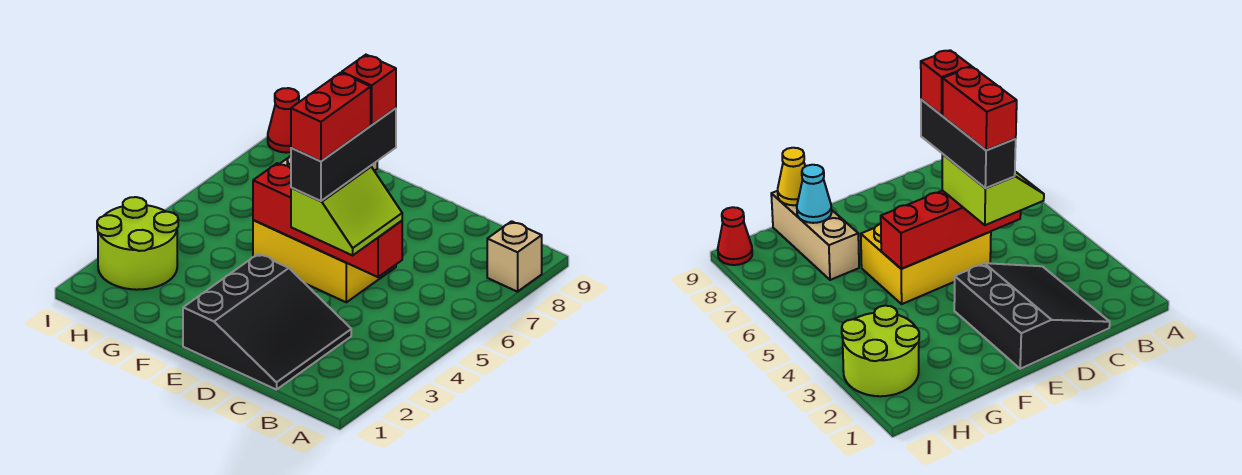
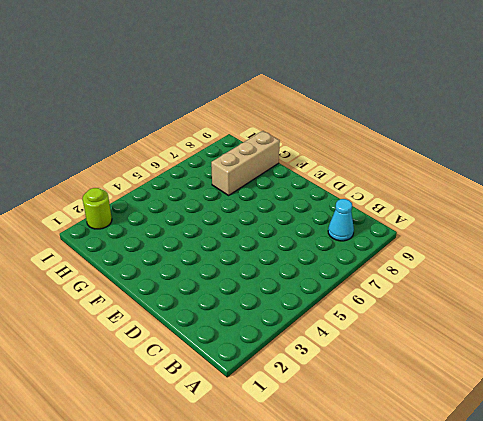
cyan 1x1 cone [328,199,354,241] -> cyan 1x1 cone moved to [797,165,832,223]
lime 1x1 round brick [83,188,112,229] -> lime 2x2 round brick [97,197,178,290]
none -> tan 1x1 brick [487,221,542,292]
none -> black 3x3 slope [183,254,351,390]
none -> yellow 2x3 brick [253,220,396,302]

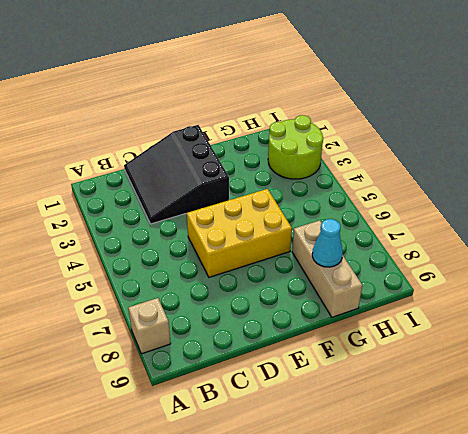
none -> red 1x1 cone [268,88,299,153]
none -> red 1x4 brick [253,163,402,277]
none -> yellow 1x1 cone [778,148,805,205]

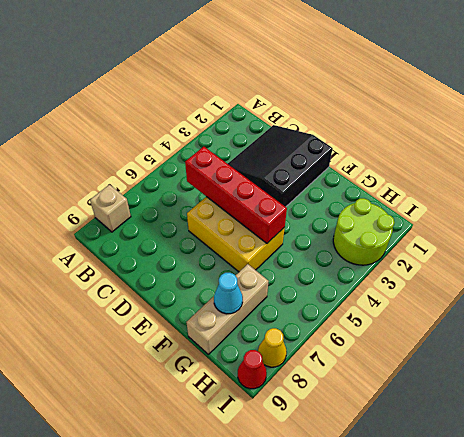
yellow 1x1 cone [258,328,287,367] -> yellow 1x1 cone moved to [778,148,805,205]
none -> lime 2x2 slope [291,166,402,255]
none -> black 1x3 brick [291,108,396,201]
none -> red 1x2 brick [291,73,371,161]

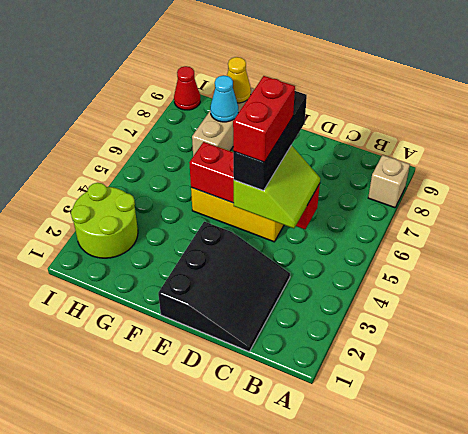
none -> red 1x1 brick [342,55,396,125]

